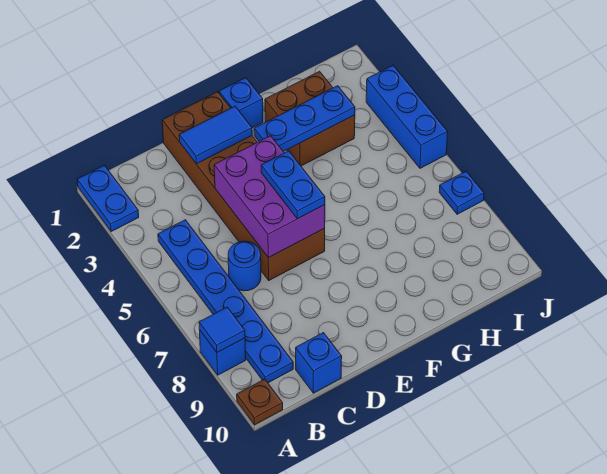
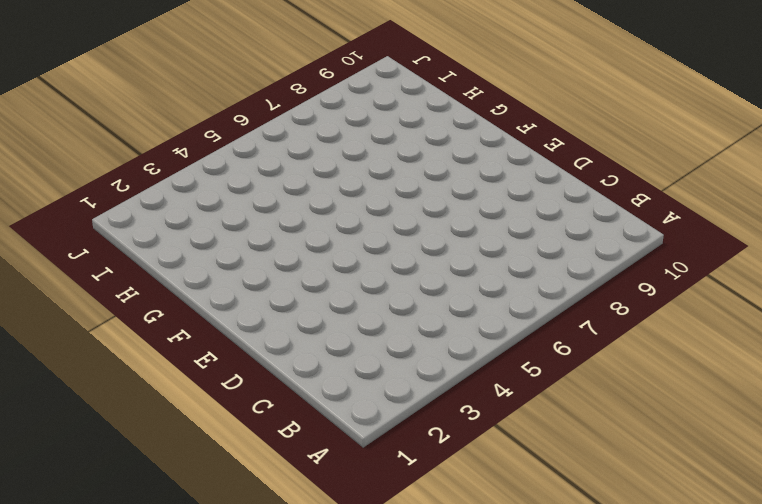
none -> blue 1x2 plate [77,165,139,231]
none -> blue 1x1 brick [200,331,246,375]
none -> brown 1x1 plate [237,379,283,425]

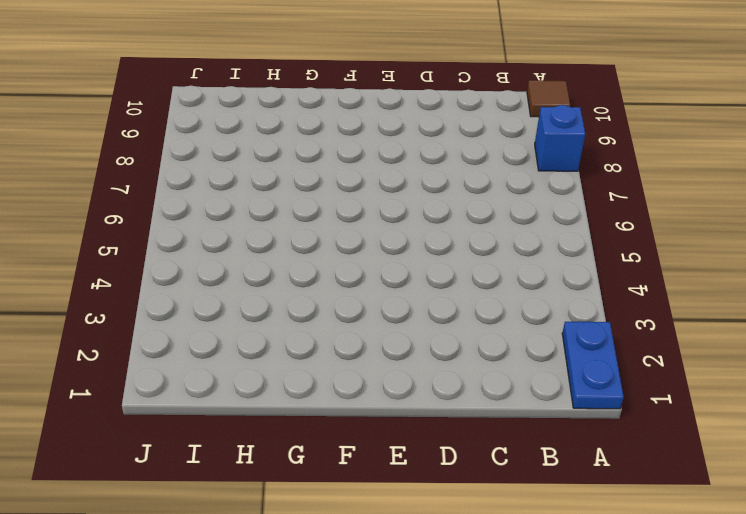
brown 1x1 tile [527,80,570,117] -> brown 1x1 plate [237,379,283,425]
none -> blue 1x6 plate [158,220,293,383]
none -> blue 1x1 round brick [228,241,261,291]
none -> blue 1x1 brick [296,333,342,393]

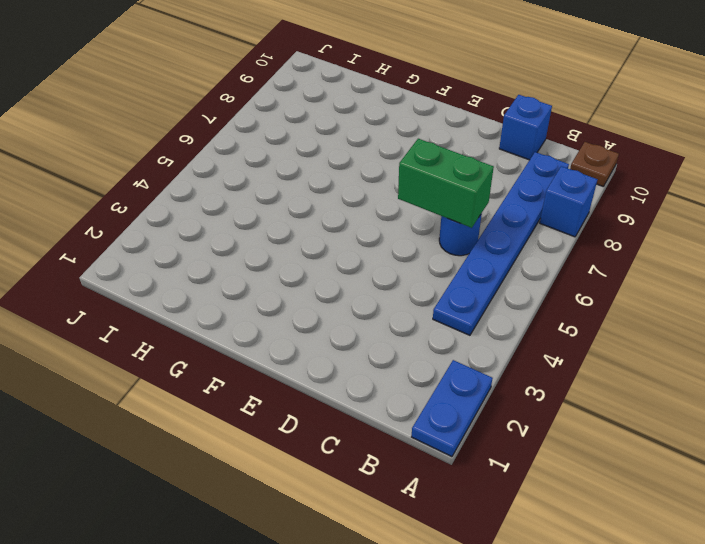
green 1x2 brick [398,139,494,228] -> purple 2x3 brick [214,136,325,258]
none -> brown 2x6 brick [162,92,325,280]
none -> blue 1x1 brick [219,78,263,128]
none -> brown 2x2 brick [265,71,355,166]

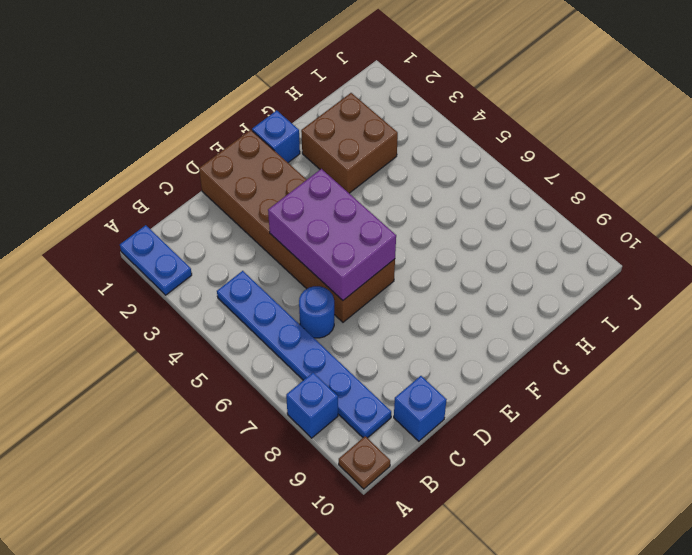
none -> blue 1x3 brick [366,66,448,168]
none -> blue 1x1 plate [439,171,484,214]
none -> blue 1x1 tile [199,307,245,353]

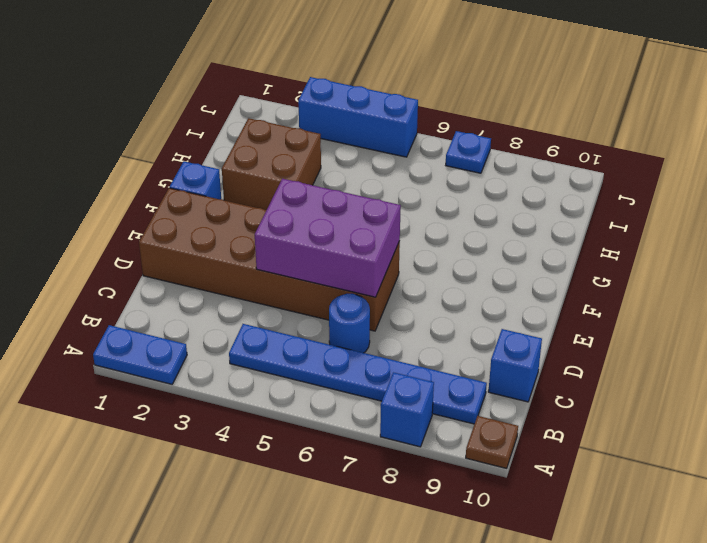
none -> blue 1x1 tile [199,307,245,353]
none -> blue 1x2 tile [179,106,252,164]
none -> blue 1x3 plate [254,86,355,151]

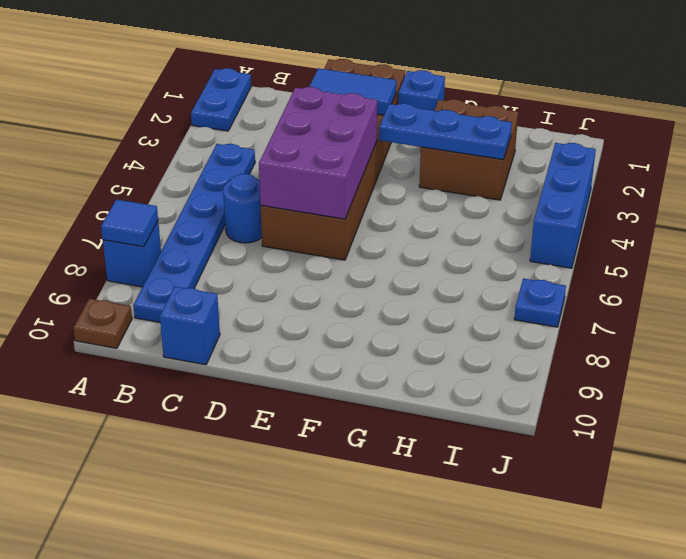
none -> blue 1x2 plate [261,151,325,219]

